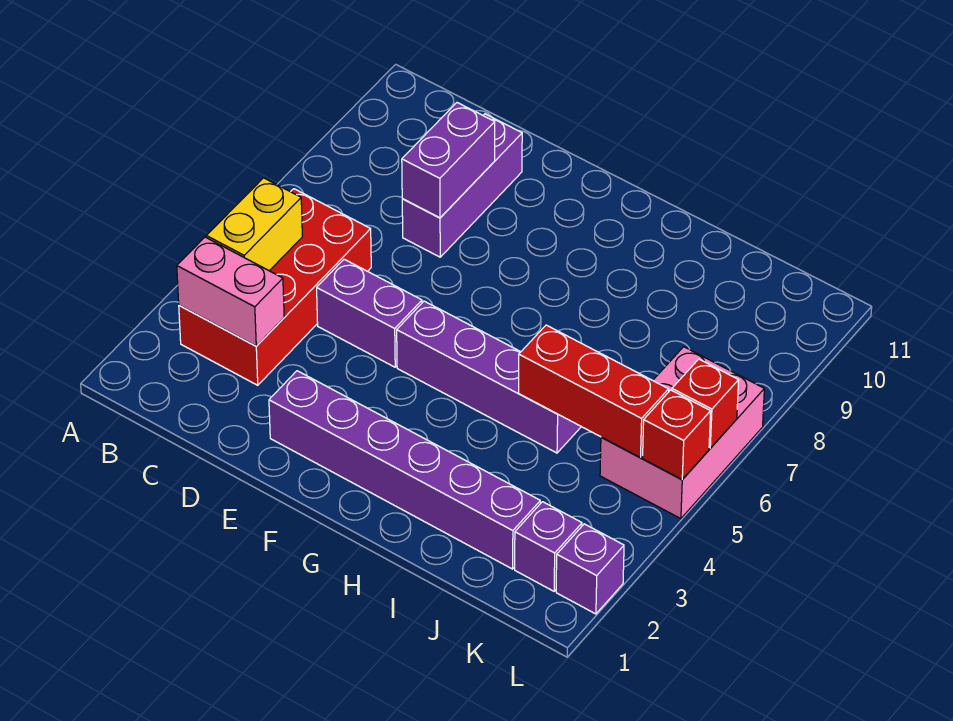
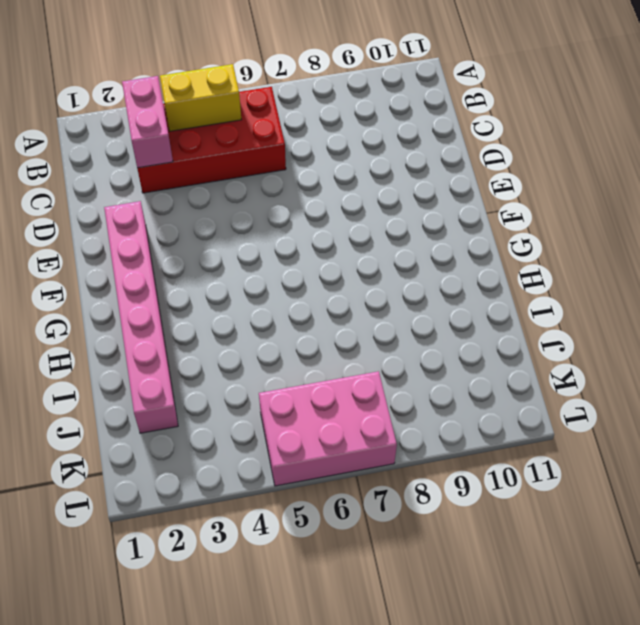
pink 1x6 brick [104,201,178,433] -> purple 1x6 brick [269,371,540,569]
none -> purple 1x2 brick [317,259,422,367]
none -> purple 1x3 brick [402,114,522,257]
none -> purple 1x4 brick [397,301,581,453]

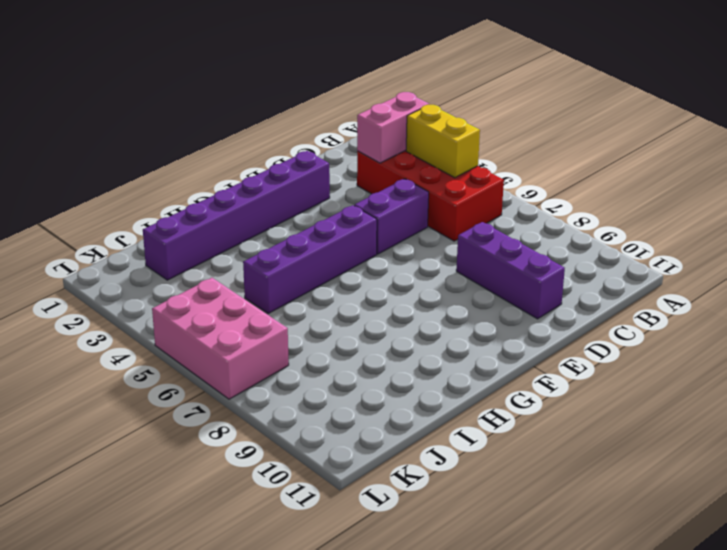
none -> purple 1x1 brick [515,502,582,591]
none -> purple 1x1 brick [556,524,624,614]
none -> purple 1x2 brick [402,103,495,218]

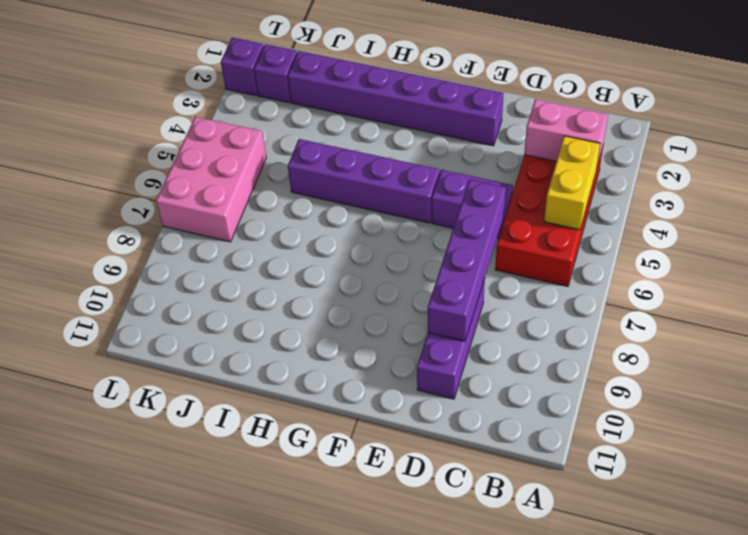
purple 1x4 brick [428,180,506,341] -> purple 1x2 brick [402,103,495,218]
none -> red 1x3 brick [519,325,669,458]
none -> red 1x1 brick [643,390,711,480]
none -> red 1x1 brick [672,359,739,448]

